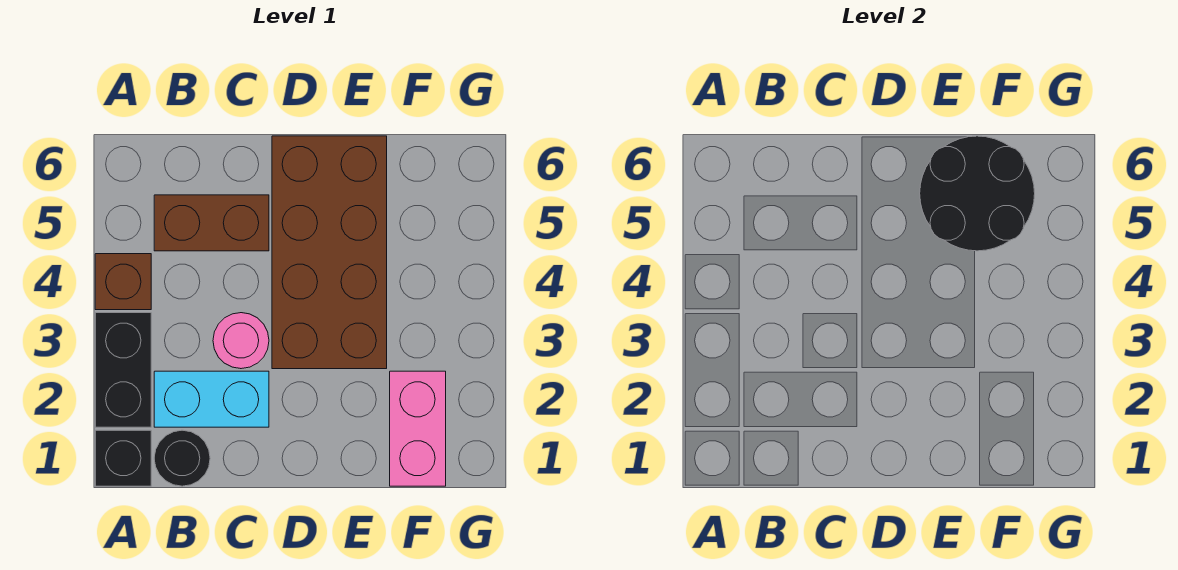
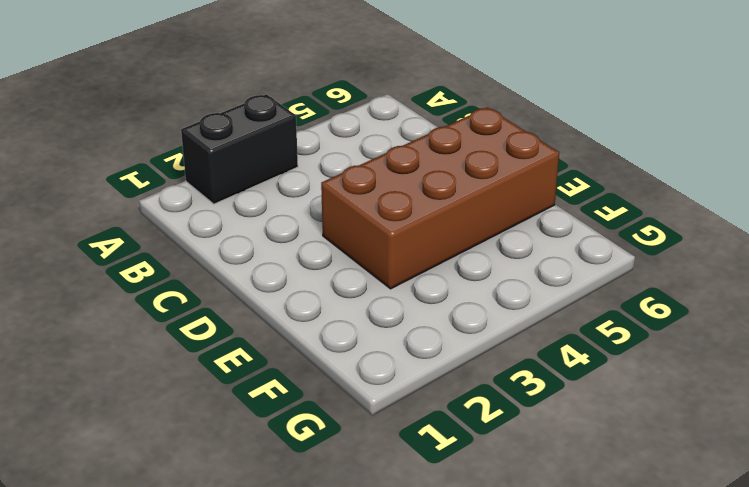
none -> black 1x1 brick [95,430,151,486]
none -> brown 1x1 brick [95,254,151,310]

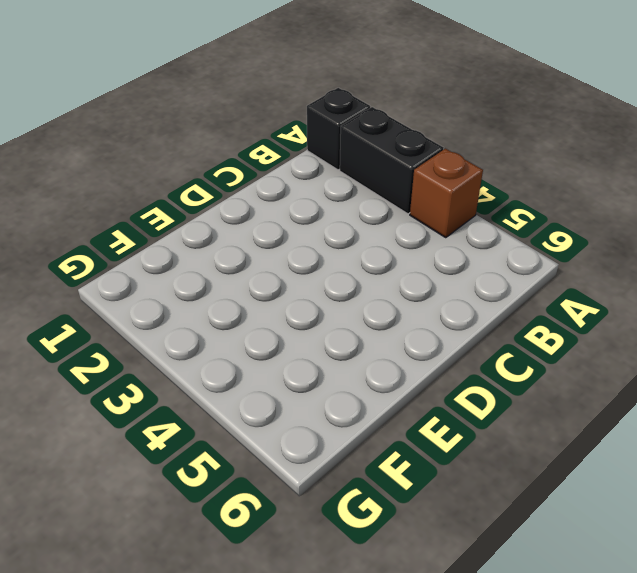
none -> black 1x1 round brick [154,430,210,486]
none -> cyan 1x2 brick [154,371,269,427]

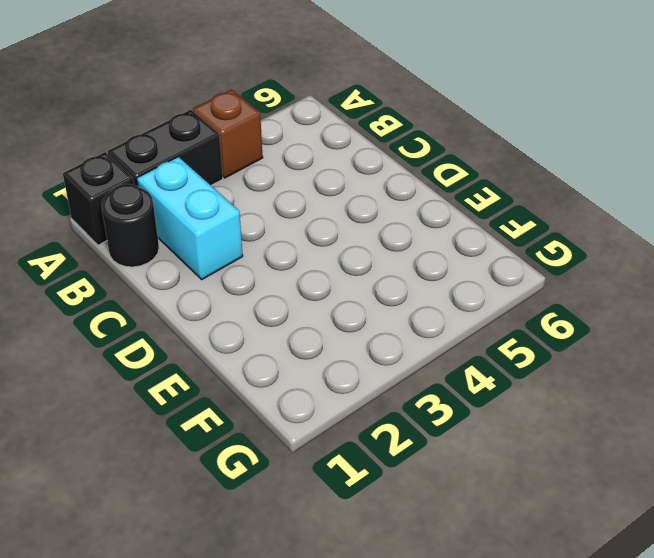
none -> brown 1x2 brick [154,195,269,251]
none -> pink 1x1 round brick [213,313,269,369]

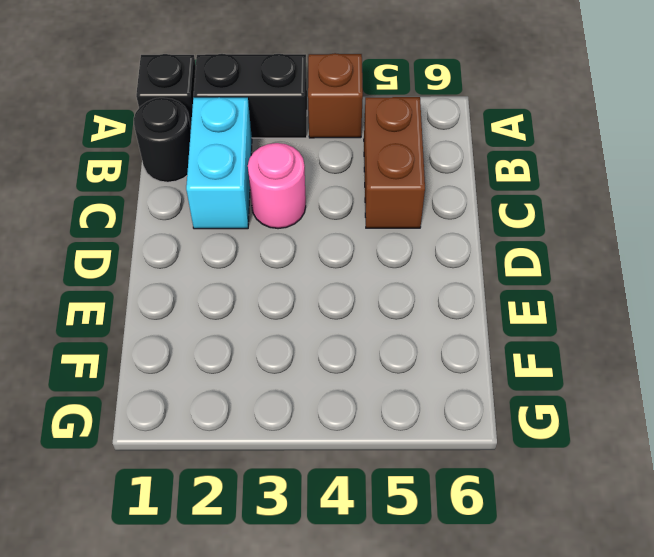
none -> brown 2x4 brick [272,136,387,369]
none -> pink 1x2 brick [390,371,446,486]

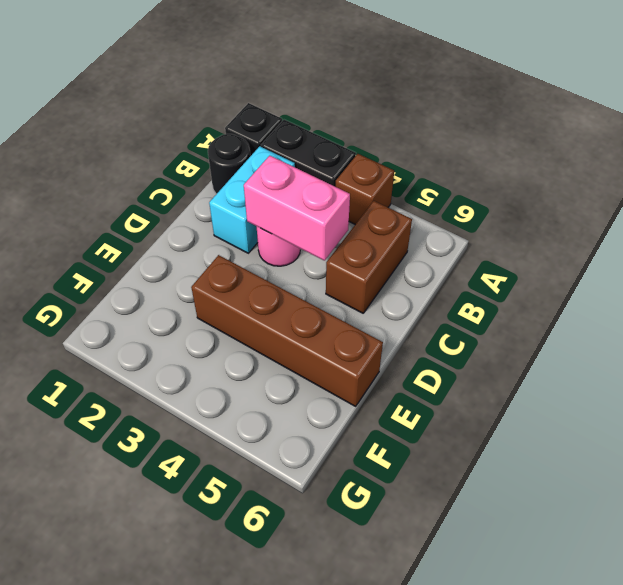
pink 1x2 brick [244,156,350,261] -> pink 1x2 brick moved to [390,371,446,486]
brown 1x4 brick [191,255,383,406] -> brown 2x4 brick [272,136,387,369]
none -> black 2x2 round brick [920,136,1035,251]

